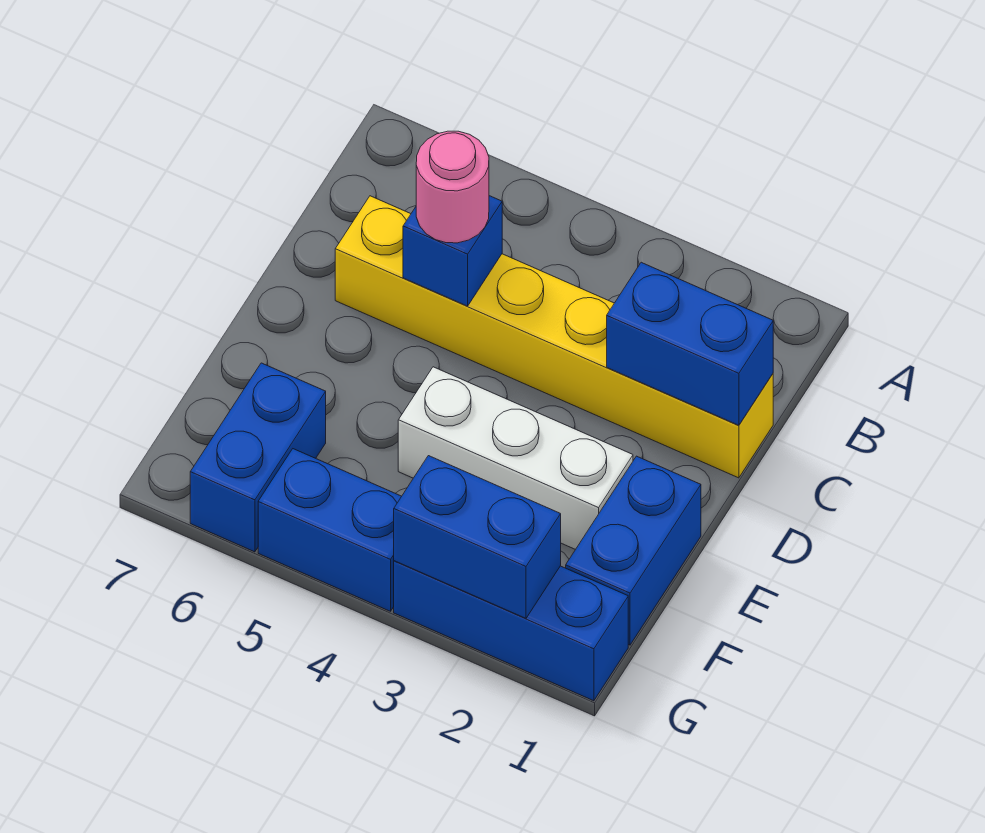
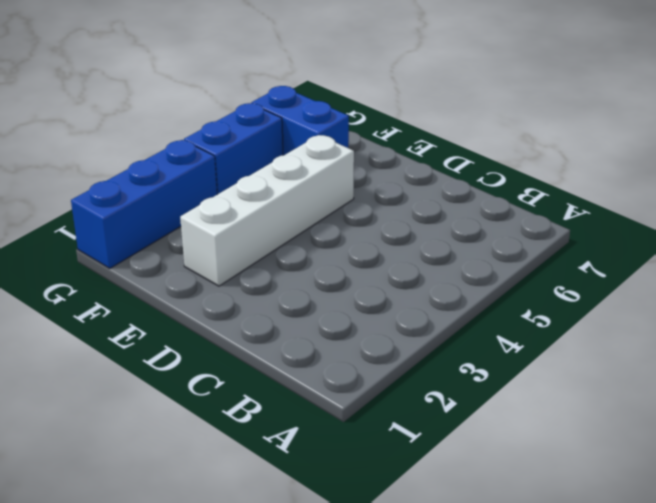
white 1x4 brick [180,135,354,286] -> white 1x3 brick [398,367,633,550]
none -> yellow 1x6 brick [335,196,773,478]
none -> blue 1x2 brick [566,456,701,645]

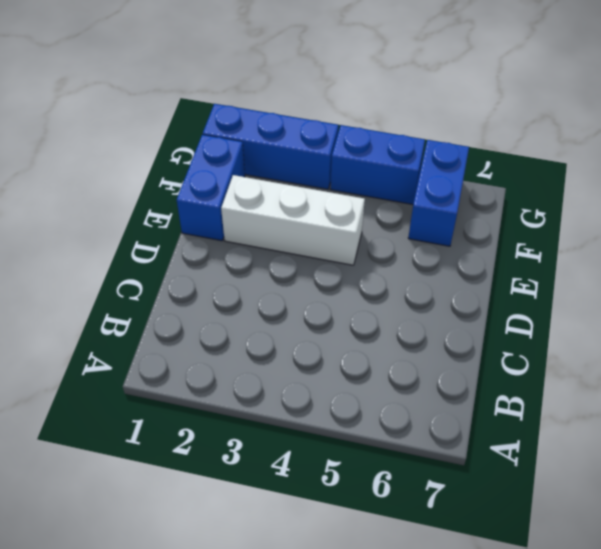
none -> yellow 1x6 brick [335,196,773,478]
none -> blue 1x2 brick [607,262,773,425]

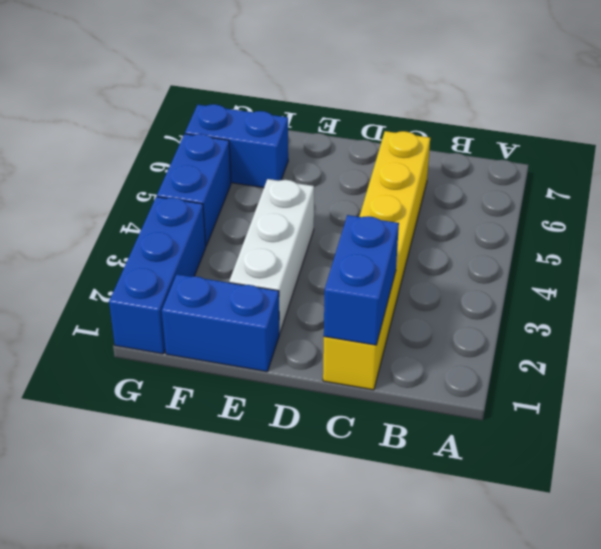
none -> blue 1x1 brick [403,196,502,306]
none -> blue 1x2 brick [394,456,561,618]

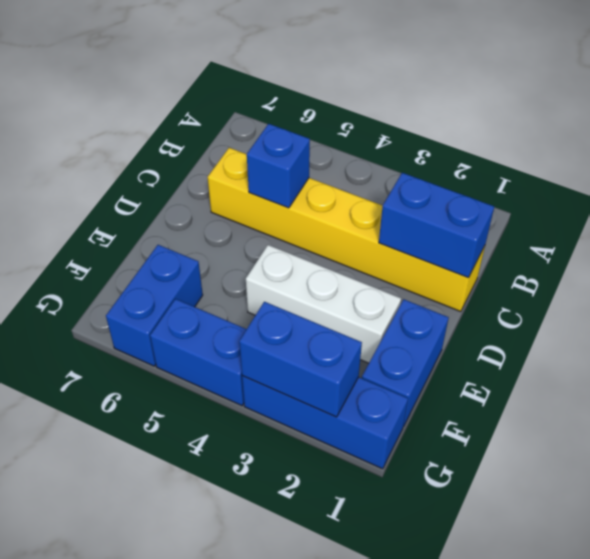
none -> pink 1x1 round brick [416,131,489,243]

